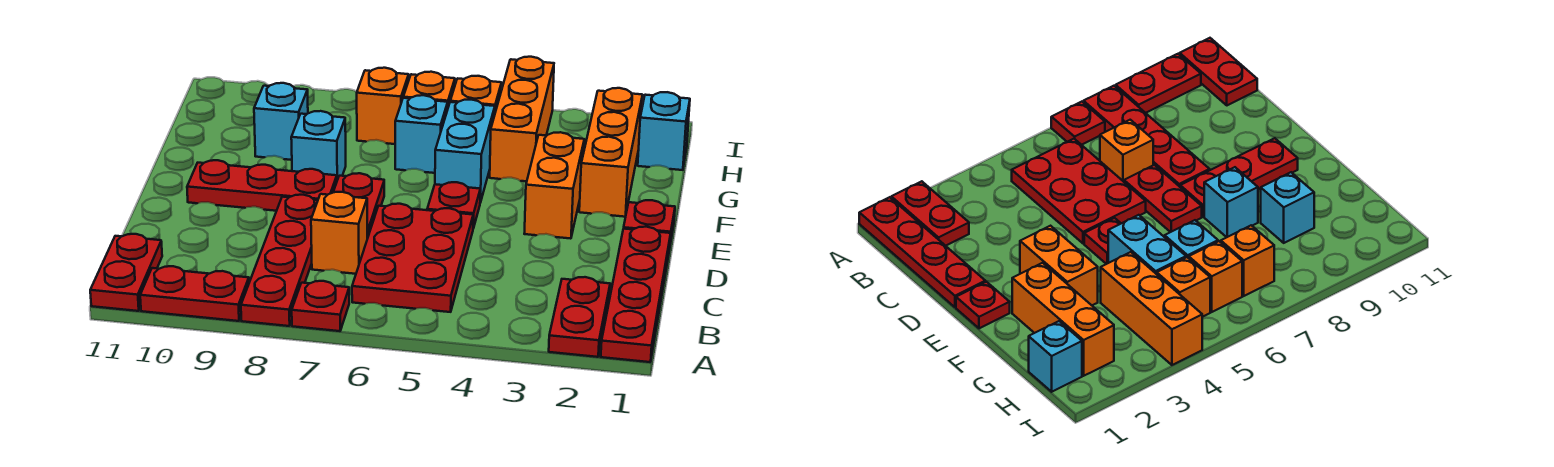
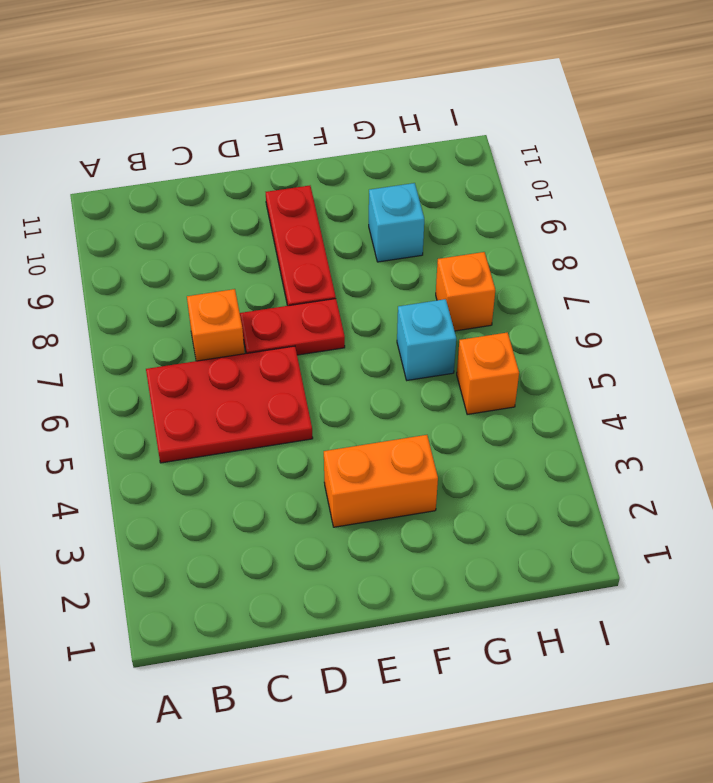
none -> red 1x4 plate [601,227,671,362]
none -> red 1x2 plate [549,277,610,357]
none -> red 1x1 plate [292,281,349,331]

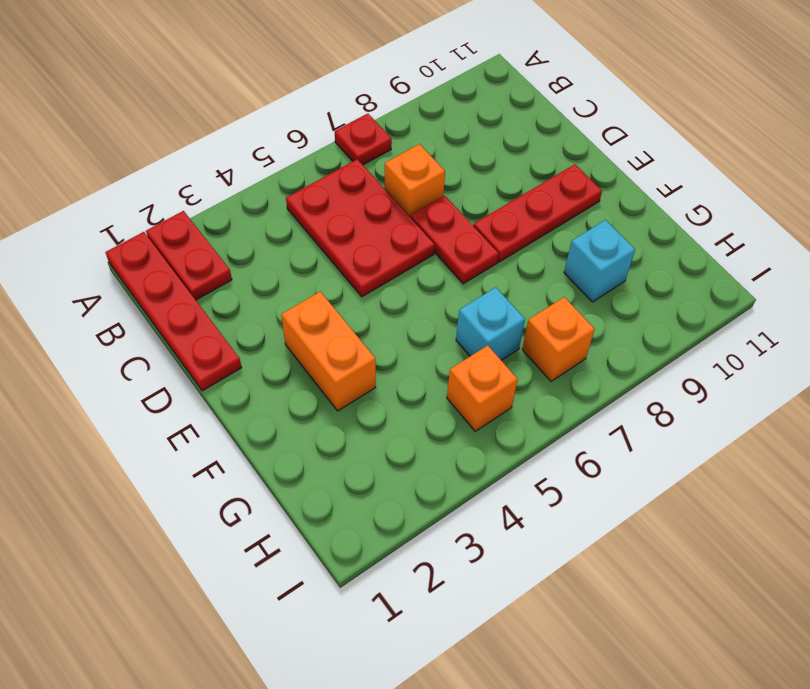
none -> red 1x4 plate [241,195,318,326]
none -> red 1x2 plate [140,266,249,321]
none -> red 1x2 plate [90,234,162,311]

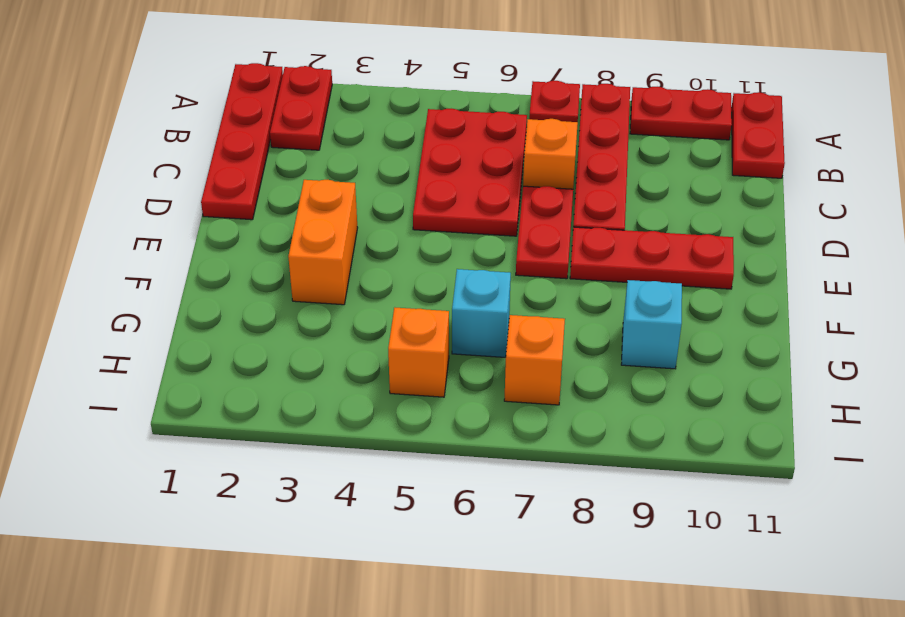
none -> red 1x1 plate [624,200,675,244]
none -> red 1x1 plate [427,182,480,228]
none -> orange 1x3 brick [579,88,642,217]

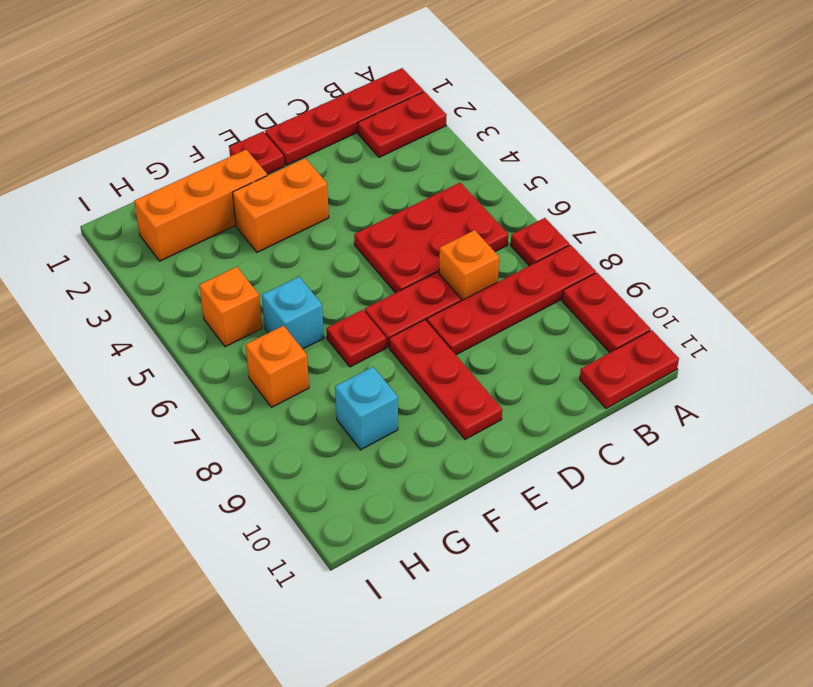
red 1x1 plate [326,310,386,367] -> red 1x1 plate moved to [427,182,480,228]
none -> cyan 1x2 brick [435,100,495,203]
none -> cyan 1x1 brick [291,111,346,180]
none -> orange 1x3 brick [490,57,554,181]

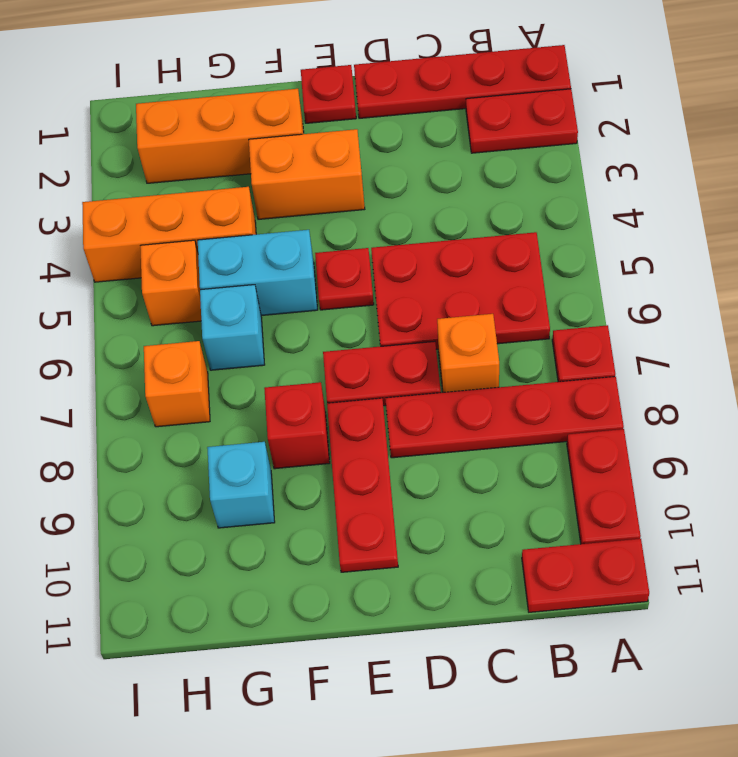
red 1x1 brick [264,382,330,469] -> cyan 1x1 brick [291,111,346,180]
none -> cyan 1x1 brick [638,92,690,170]
none -> orange 1x1 brick [403,72,455,107]

